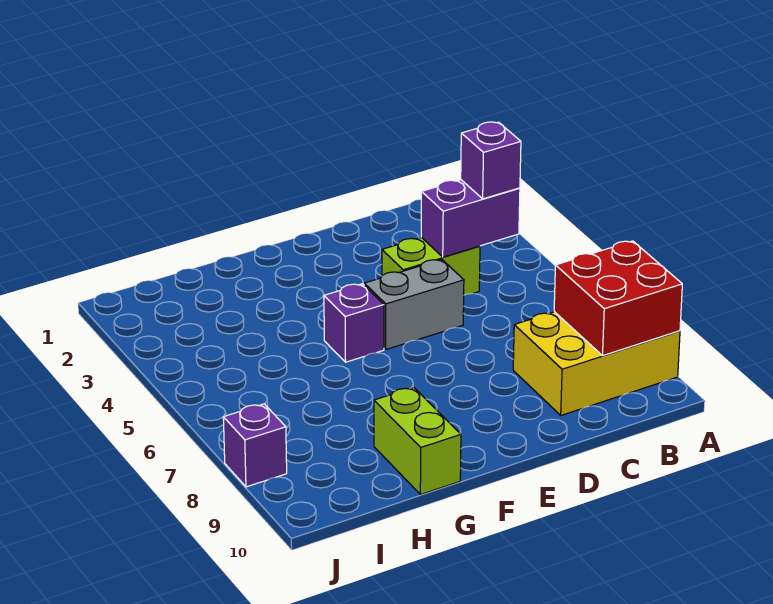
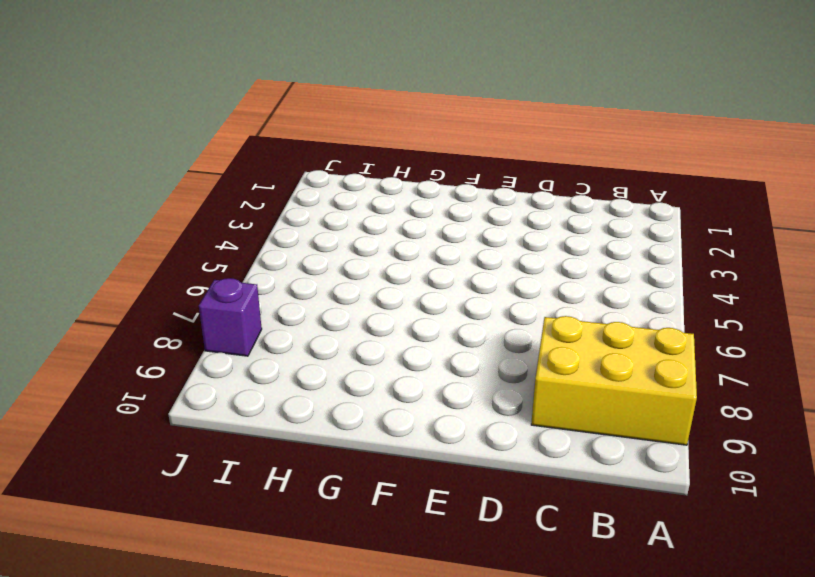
none -> lime 1x2 brick [382,237,480,295]
none -> grey 1x2 brick [364,259,464,349]

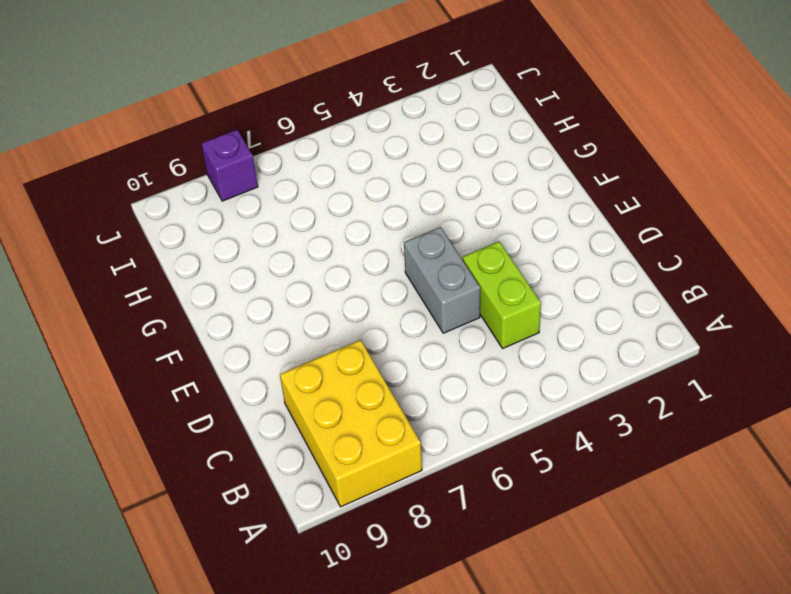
none -> purple 1x1 brick [324,284,384,362]
none -> lime 1x2 brick [374,387,461,495]

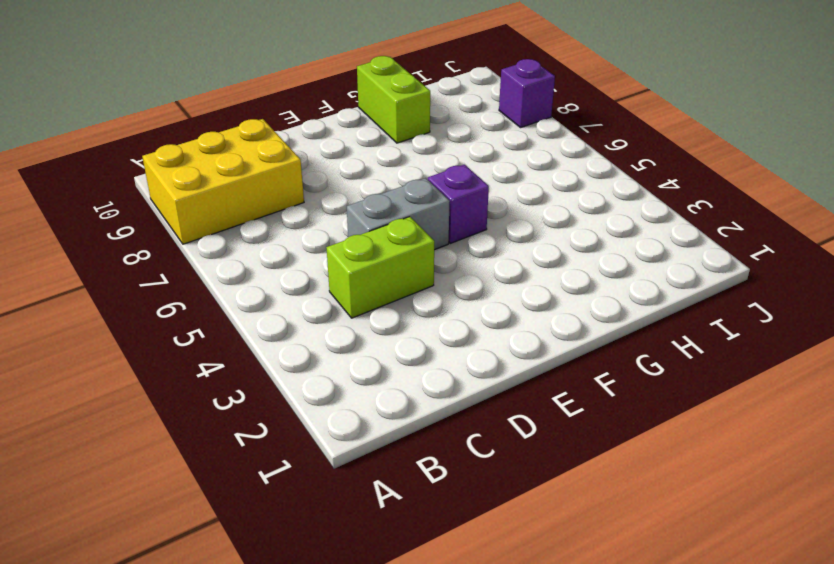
none -> red 2x2 brick [554,241,682,355]
none -> purple 1x2 brick [421,180,520,257]

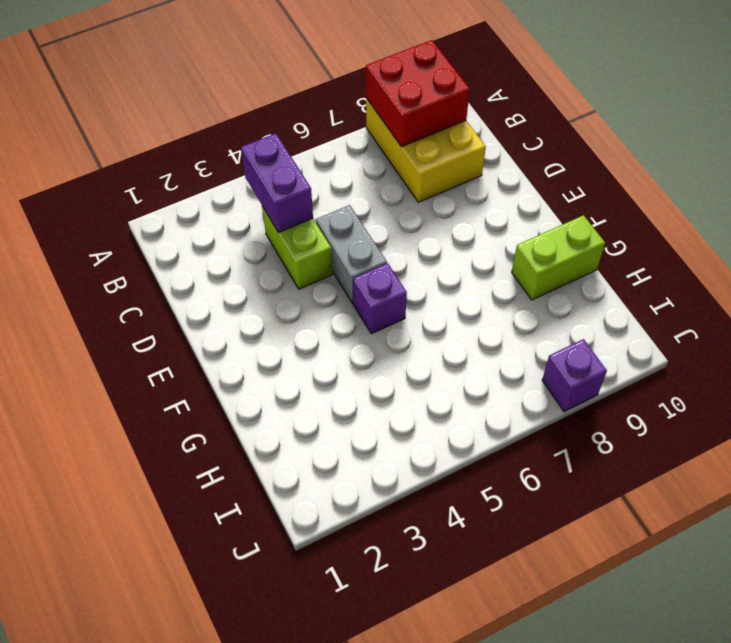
none -> purple 1x1 brick [461,122,521,199]

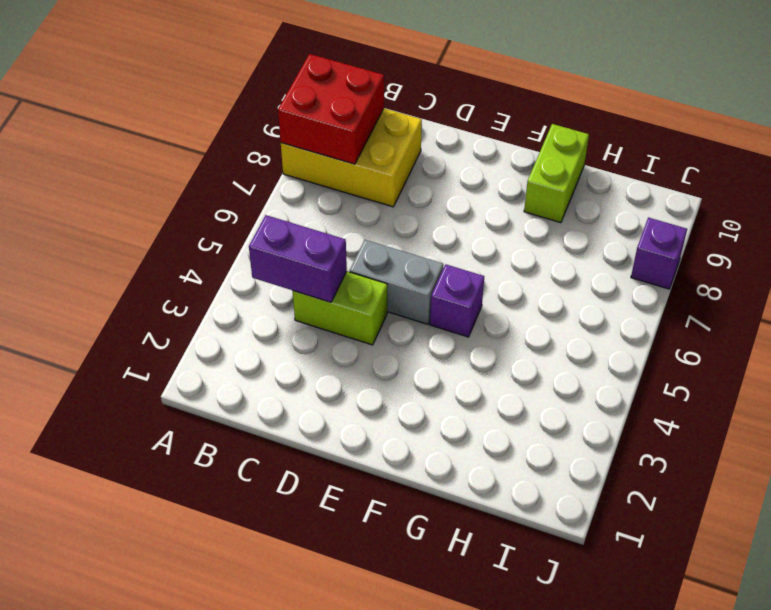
none -> purple 1x1 brick [461,122,521,199]

